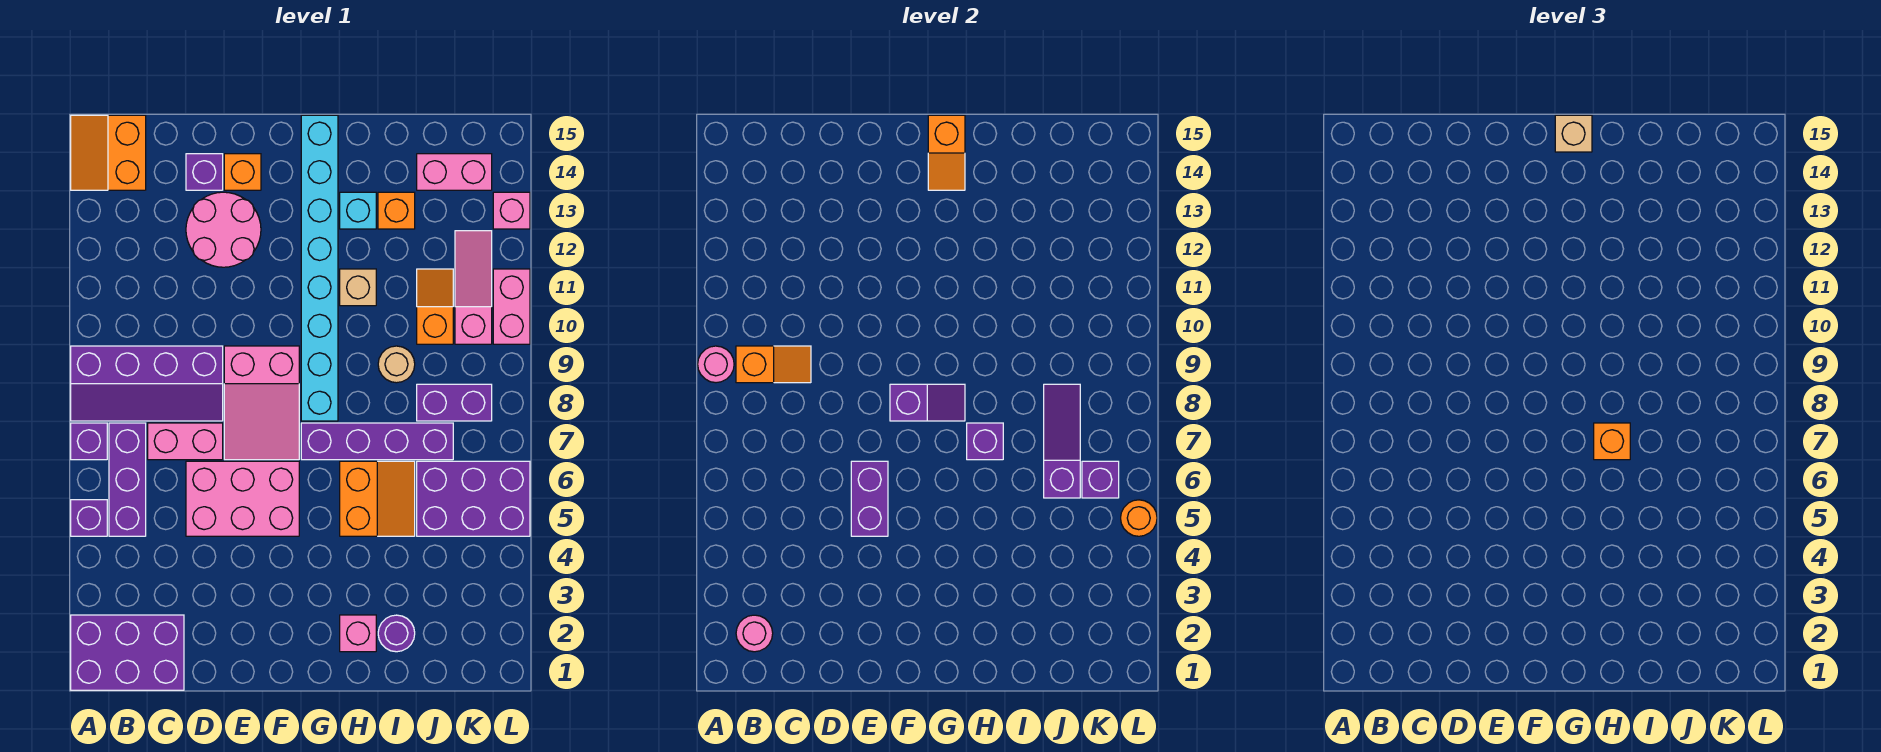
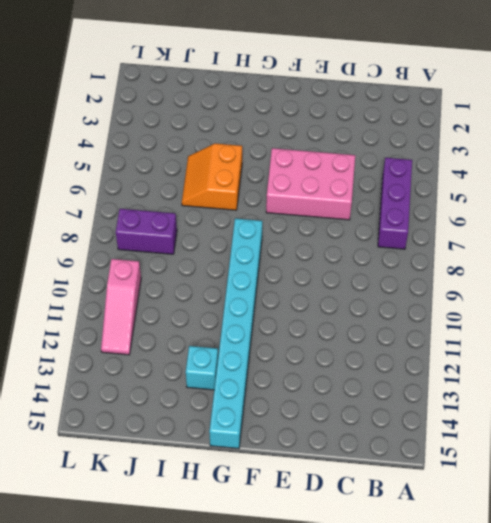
none -> purple 2x3 brick [71,615,184,690]
none -> purple 1x1 brick [71,500,107,536]
none -> purple 1x1 brick [71,423,107,460]
none -> purple 2x4 slope [71,346,223,421]

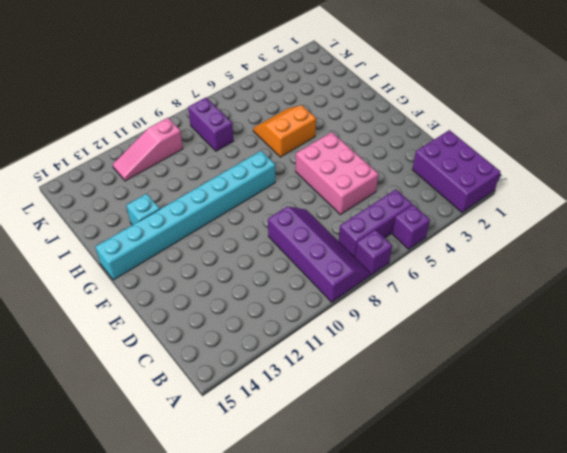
none -> orange 2x2 slope [71,115,146,190]
none -> pink 1x2 brick [148,423,223,460]
none -> pink 2x2 round brick [186,192,261,267]
none -> purple 1x1 brick [186,154,223,190]

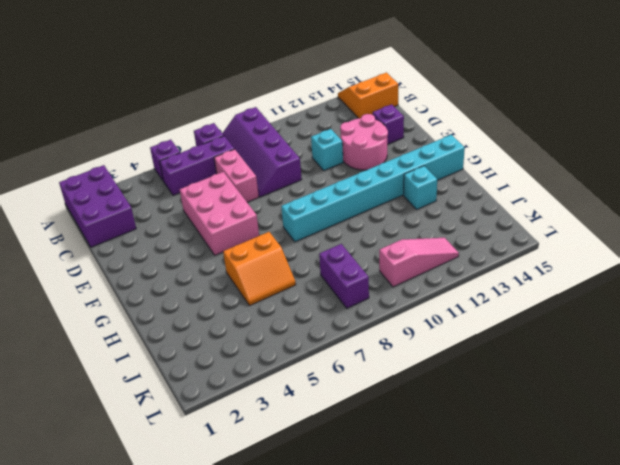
cyan 1x1 brick [311,129,343,171] -> none
none -> pink 2x3 slope [224,346,299,460]
none -> orange 1x1 brick [224,154,261,190]
none -> purple 1x4 brick [301,423,453,460]
none -> pink 1x1 brick [340,615,376,652]

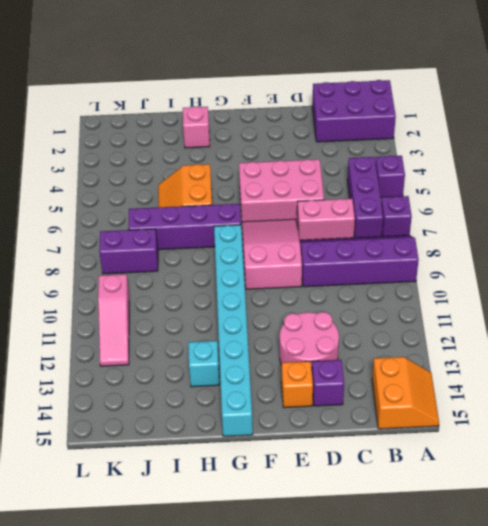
none -> tan 1x1 brick [340,269,376,306]
none -> purple 1x1 round brick [378,615,415,652]
none -> tan 1x1 round brick [378,346,415,383]
none -> orange 1x1 brick [378,192,415,229]

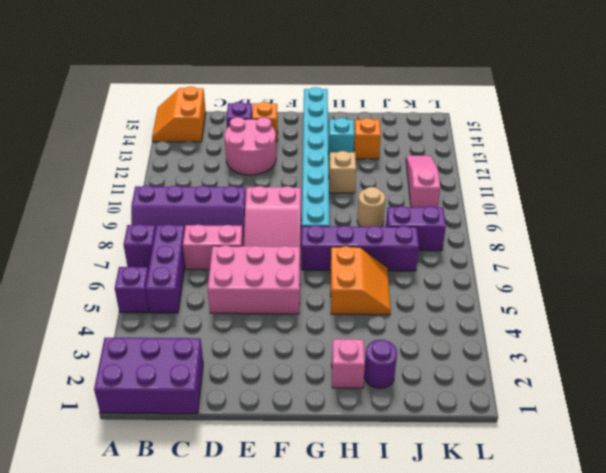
none -> purple 2x3 brick [417,461,530,536]
none -> orange 1x2 slope [417,269,453,344]
none -> pink 1x2 brick [417,154,492,190]
none -> pink 1x2 brick [493,269,530,344]

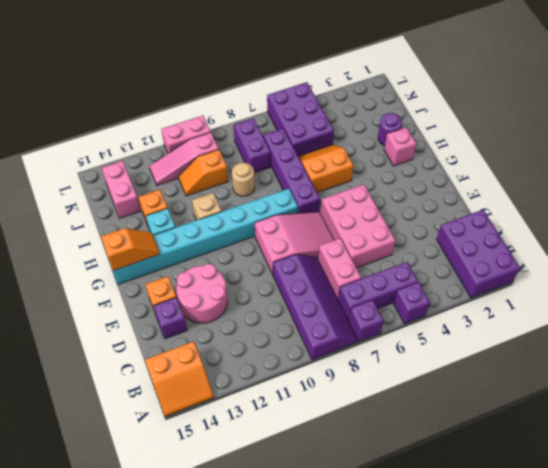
none -> pink 1x1 brick [493,192,530,229]
none -> pink 1x1 round brick [698,346,734,383]
none -> pink 1x1 round brick [736,615,773,652]
none -> orange 1x2 slope [736,346,811,383]

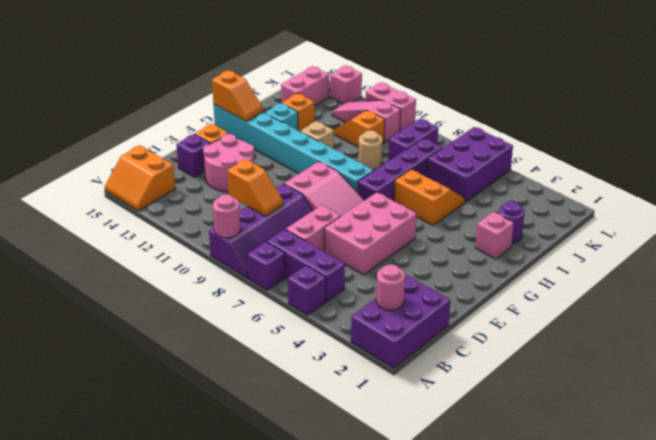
orange 1x2 slope [228,159,283,216] -> orange 1x2 slope turned to [736,346,811,383]
none -> purple 1x2 brick [851,461,888,536]
none -> purple 1x2 slope [890,384,965,421]
none -> purple 1x1 brick [967,423,1003,460]
none -> purple 1x3 slope [1044,384,1080,498]

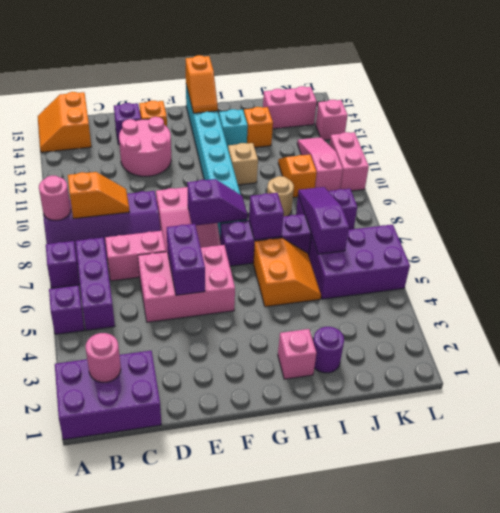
none -> purple 1x1 brick [1082,461,1119,498]
none -> orange 1x1 round brick [1121,500,1157,536]
none -> tan 1x1 brick [1555,115,1592,152]
none -> orange 1x1 brick [1594,423,1630,460]

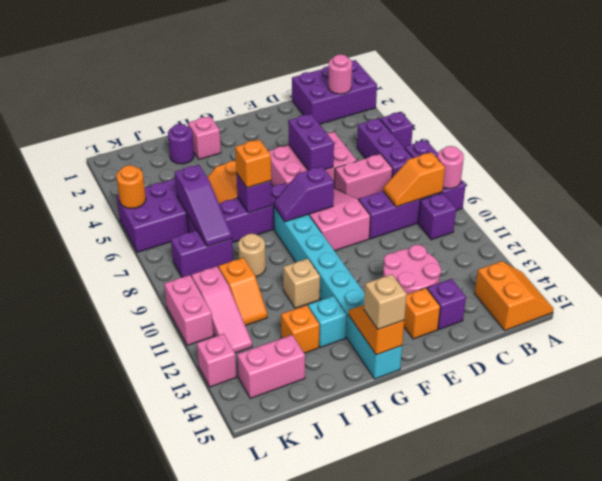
purple 1x1 brick [418,193,456,240] -> purple 1x1 brick moved to [1082,461,1119,498]

